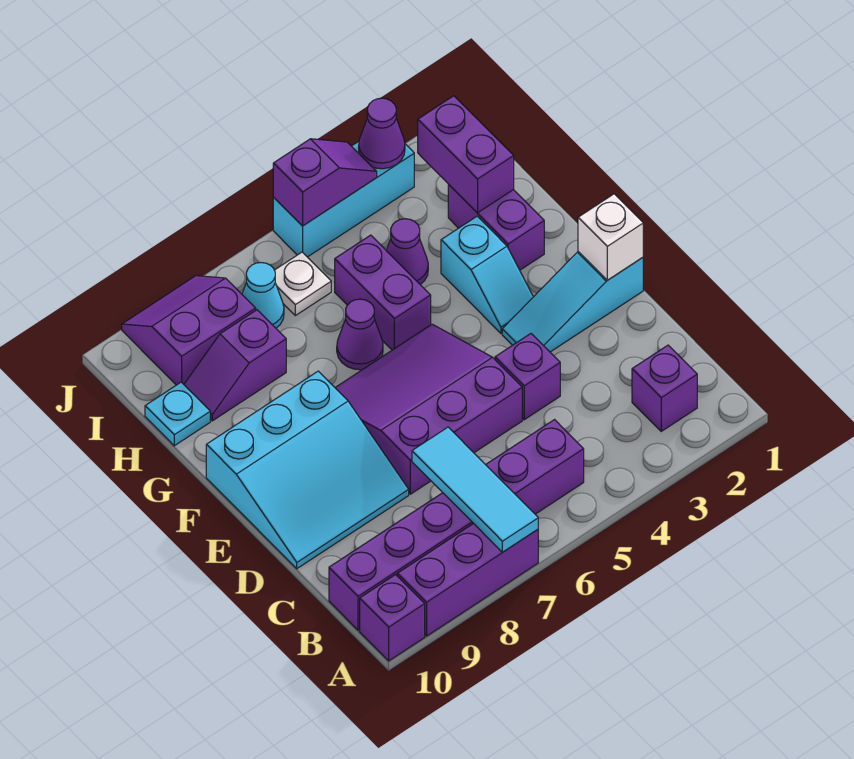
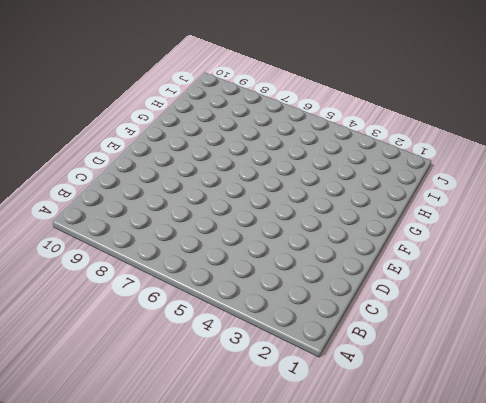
none -> purple 1x3 brick [397,523,538,636]
none -> purple 1x1 brick [360,575,425,661]
none -> purple 1x1 brick [632,345,697,431]

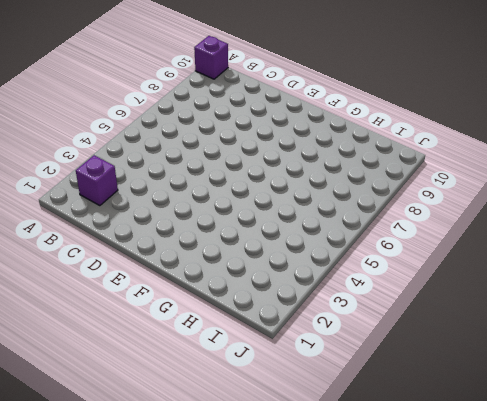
none -> purple 1x3 brick [397,523,538,636]
none -> purple 1x6 brick [329,420,584,630]
none -> purple 1x1 brick [495,334,560,420]

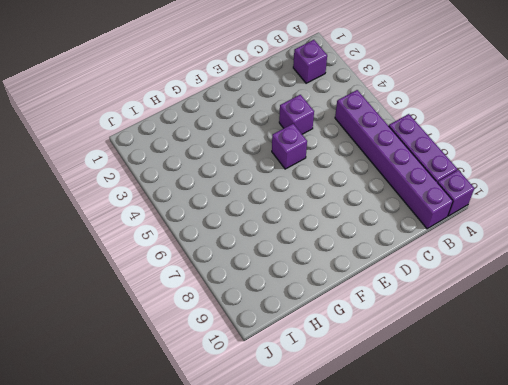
purple 1x1 brick [272,124,307,169] -> purple 3x3 slope [335,324,522,494]
none -> cyan 3x3 slope [206,371,409,569]
none -> cyan 1x3 slope [502,252,643,352]
none -> cyan 1x2 slope [441,216,533,333]

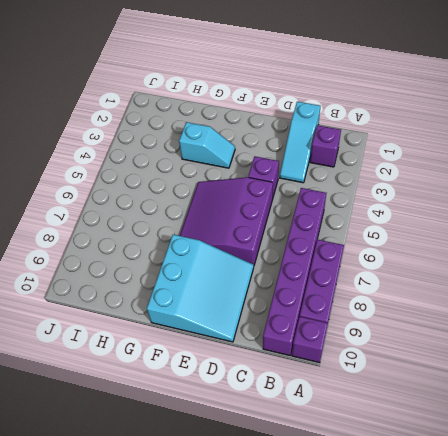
cyan 1x3 slope [280,102,320,183] -> cyan 1x3 slope moved to [502,252,643,352]
none -> purple 1x2 brick [448,184,544,270]
none -> purple 1x2 brick [335,235,431,350]
none -> purple 1x1 cone [337,299,383,370]

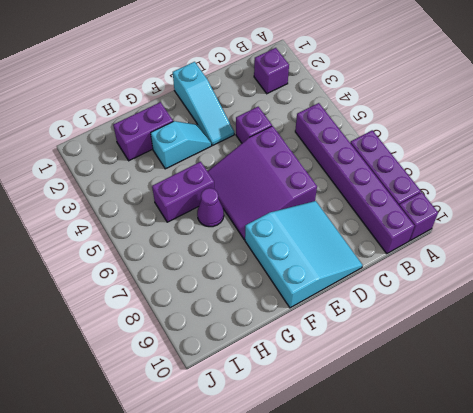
none -> purple 1x1 cone [386,219,428,284]
none -> purple 1x2 slope [184,310,286,421]
none -> cyan 1x1 plate [145,382,210,446]

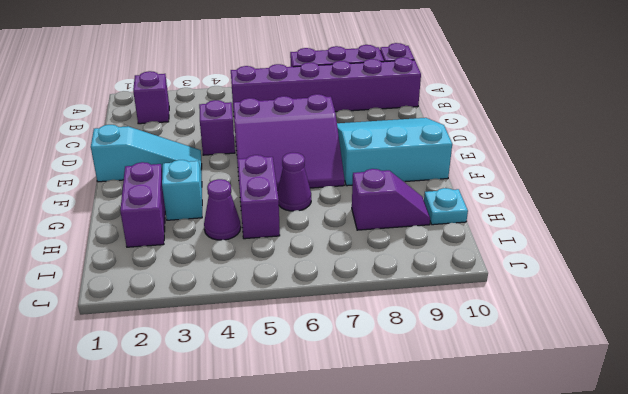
none -> white 1x1 plate [274,252,331,316]
none -> cyan 1x1 cone [242,263,284,328]
none -> purple 2x2 slope [122,276,256,385]

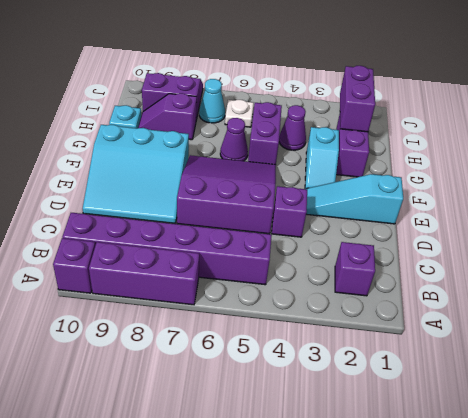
none -> cyan 1x3 brick [273,141,414,257]
none -> cyan 1x3 tile [412,427,538,552]
none -> white 1x1 brick [578,194,643,280]

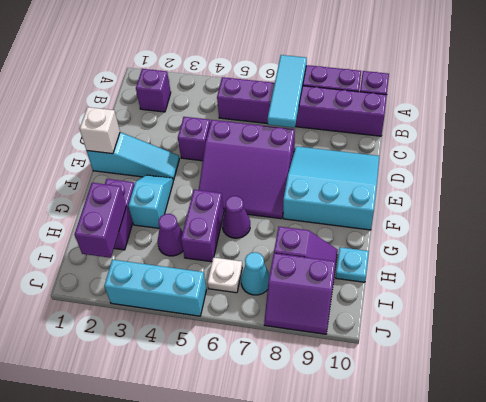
none -> purple 1x1 cone [359,98,405,169]
none -> purple 1x2 slope [273,139,377,226]

